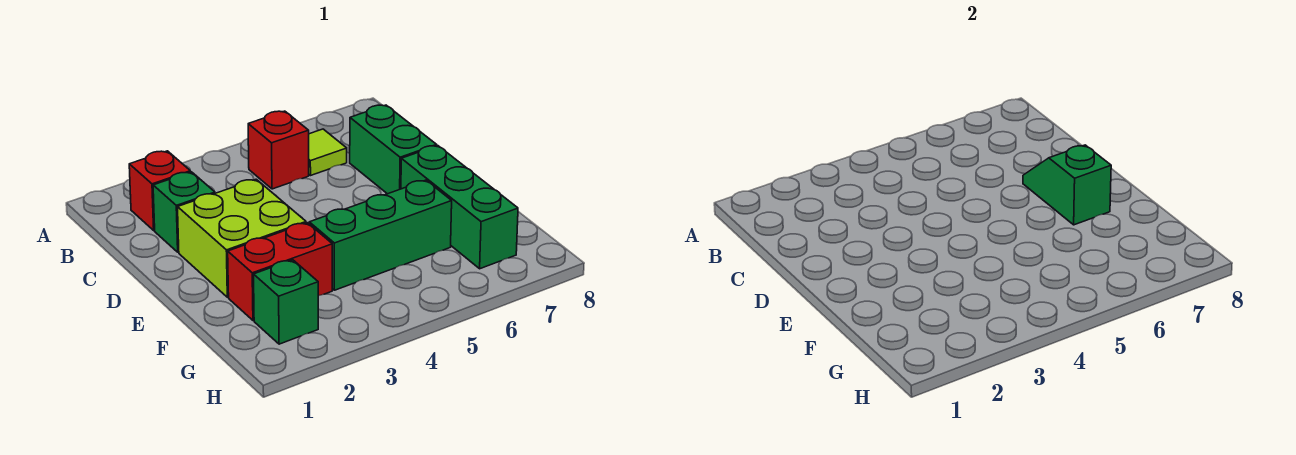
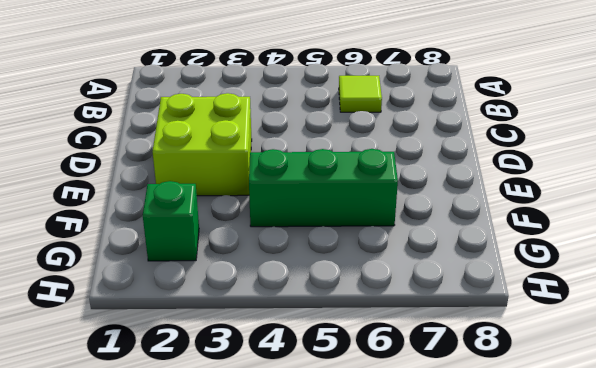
none -> red 1x1 brick [129,151,190,230]
none -> red 1x1 brick [248,111,309,189]

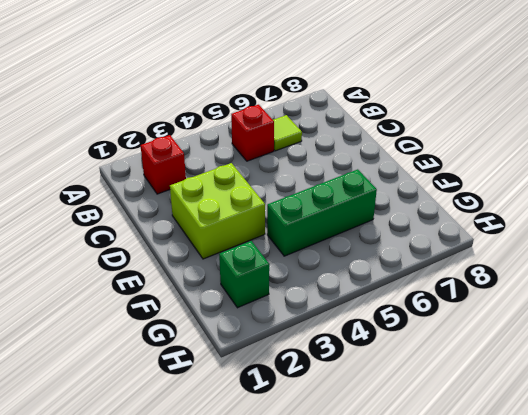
none -> green 1x1 brick [153,172,215,252]
none -> green 1x2 brick [350,105,437,194]

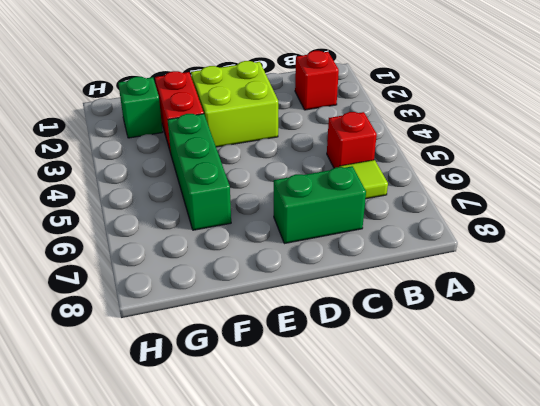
none -> green 1x1 brick [153,172,215,252]
none -> green 1x3 brick [401,146,518,269]

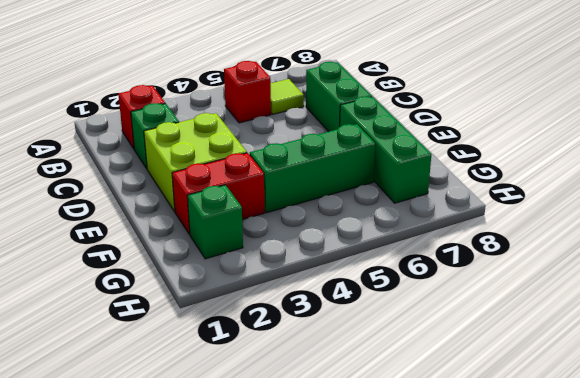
none -> green 1x2 slope [1023,145,1111,225]

